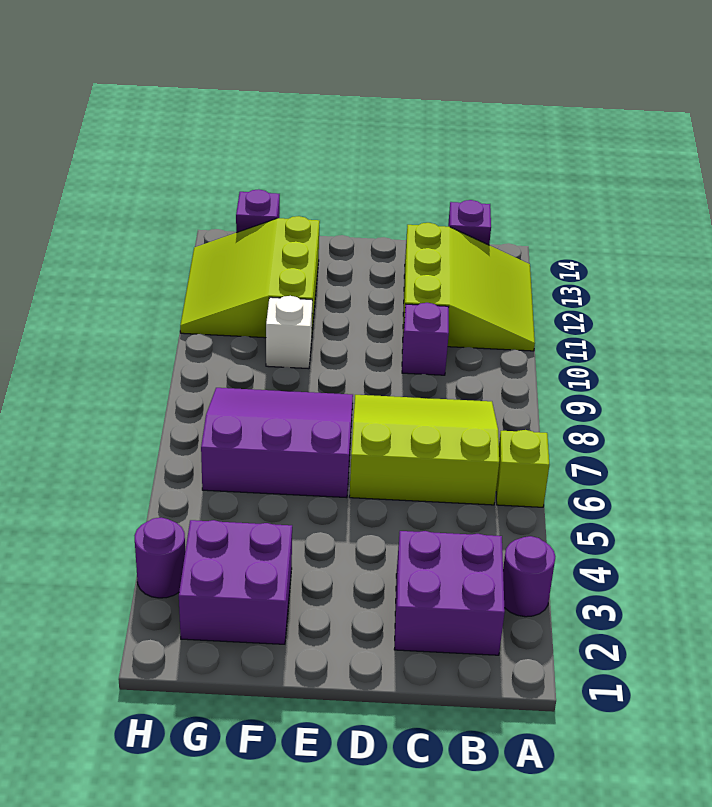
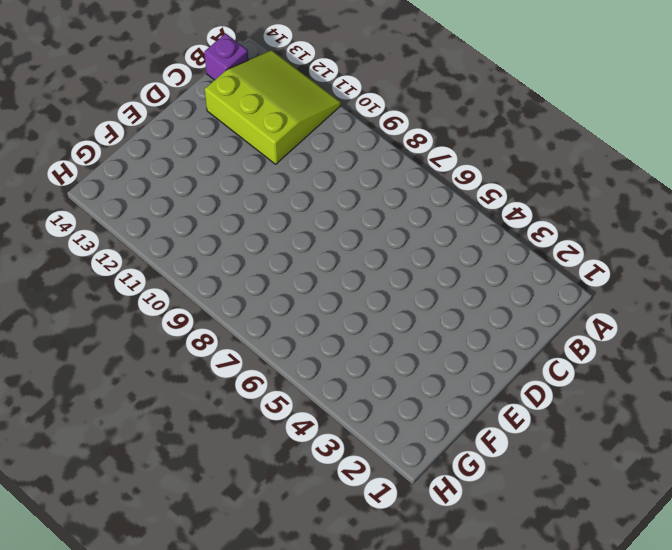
none -> purple 1x1 round brick [503,536,556,617]
none -> lime 1x1 brick [496,430,549,507]
none -> purple 2x2 brick [394,531,505,655]

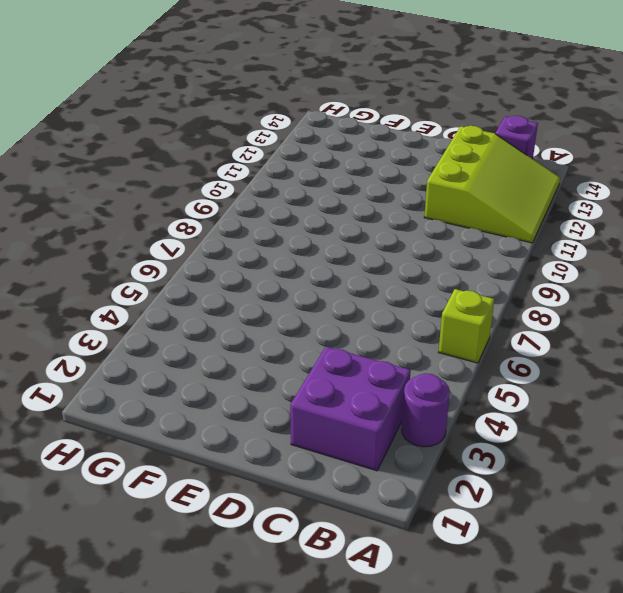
none -> lime 3x3 slope [349,395,499,505]
none -> purple 1x1 brick [402,303,449,375]
none -> purple 3x3 slope [201,388,353,498]

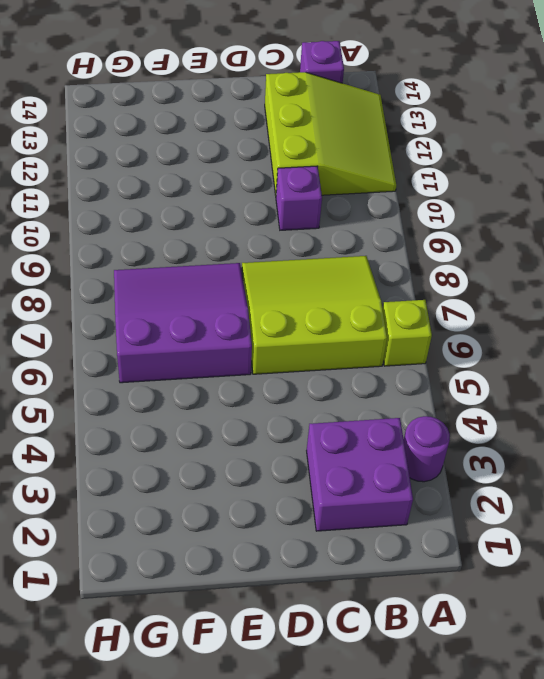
none -> purple 2x2 brick [179,520,292,644]
none -> white 1x1 brick [266,296,312,369]
none -> lime 3x3 slope [180,216,320,338]

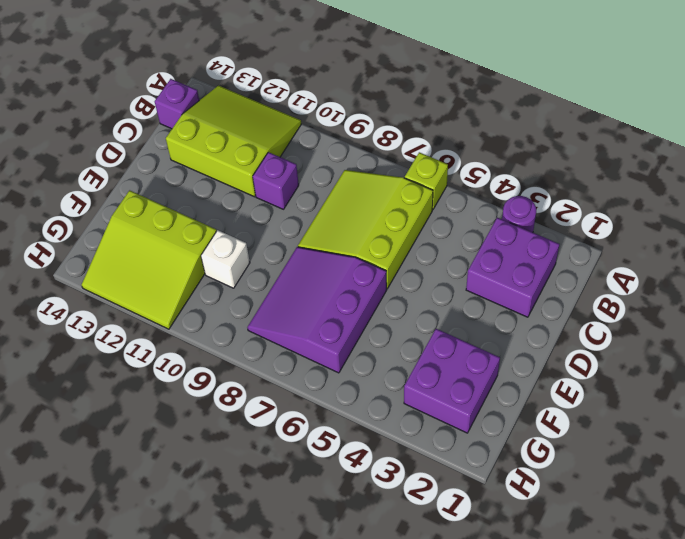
none -> purple 1x1 brick [236,189,280,233]
none -> purple 1x1 round brick [134,518,185,598]

